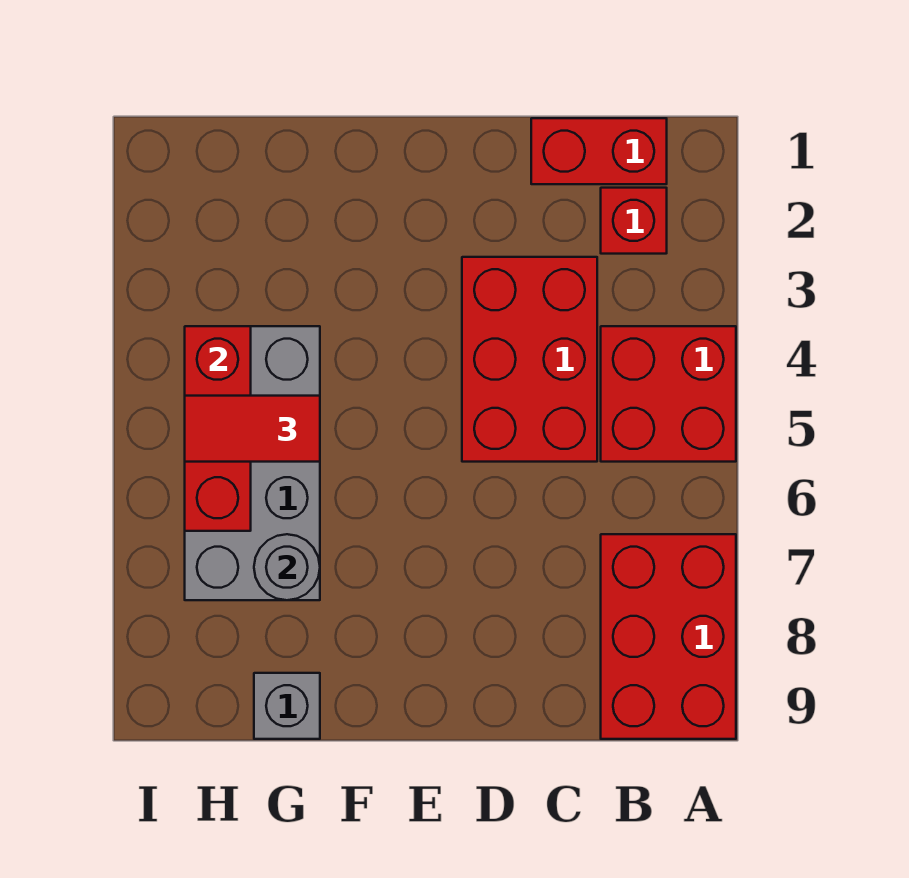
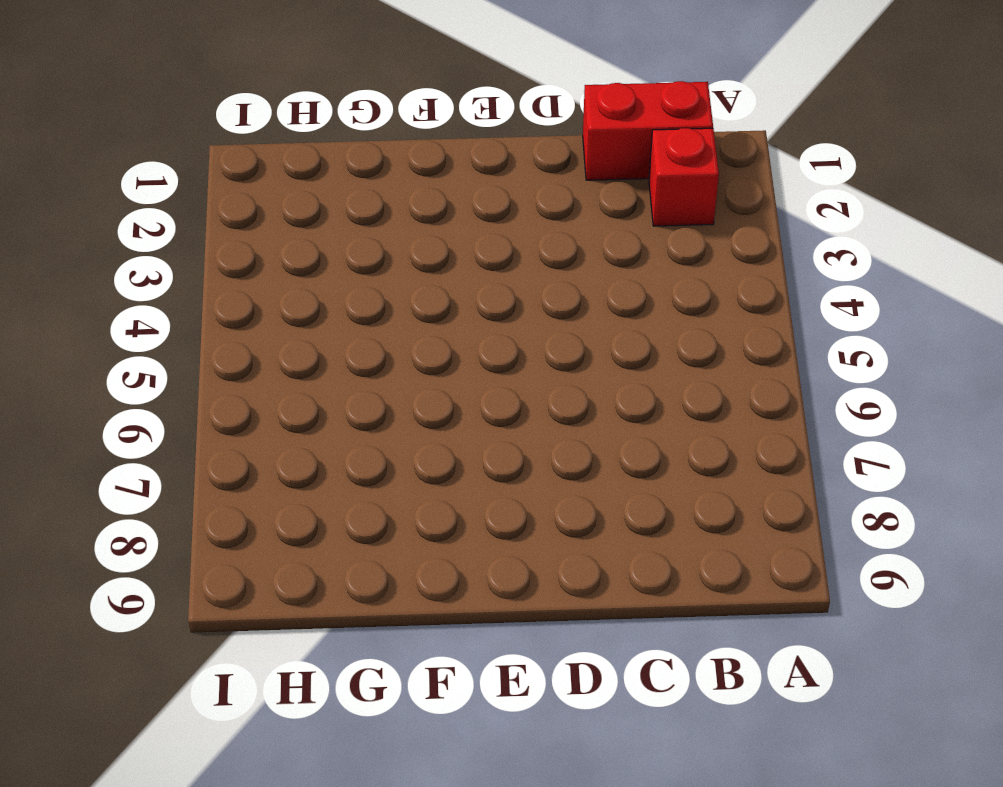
none -> red 2x2 brick [601,326,736,462]
none -> red 2x3 brick [601,534,736,739]

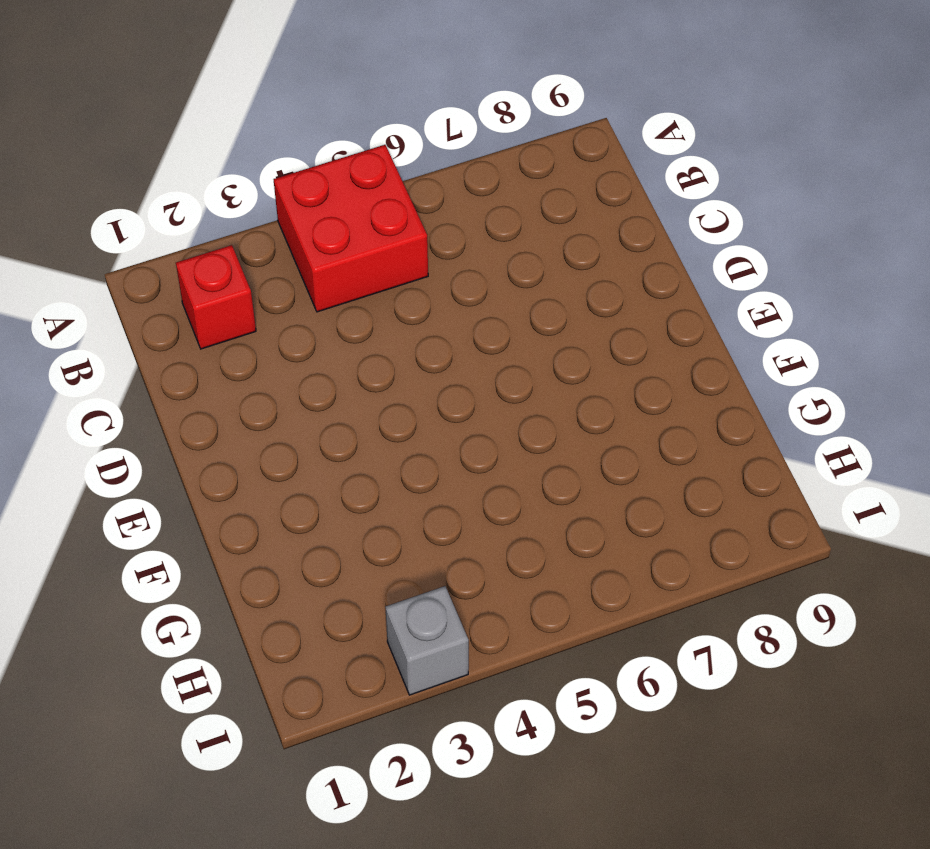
grey 1x1 brick [385,586,469,695] -> grey 1x1 brick moved to [254,673,320,739]
none -> red 2x3 brick [601,534,736,739]
none -> red 1x2 brick [531,118,667,184]

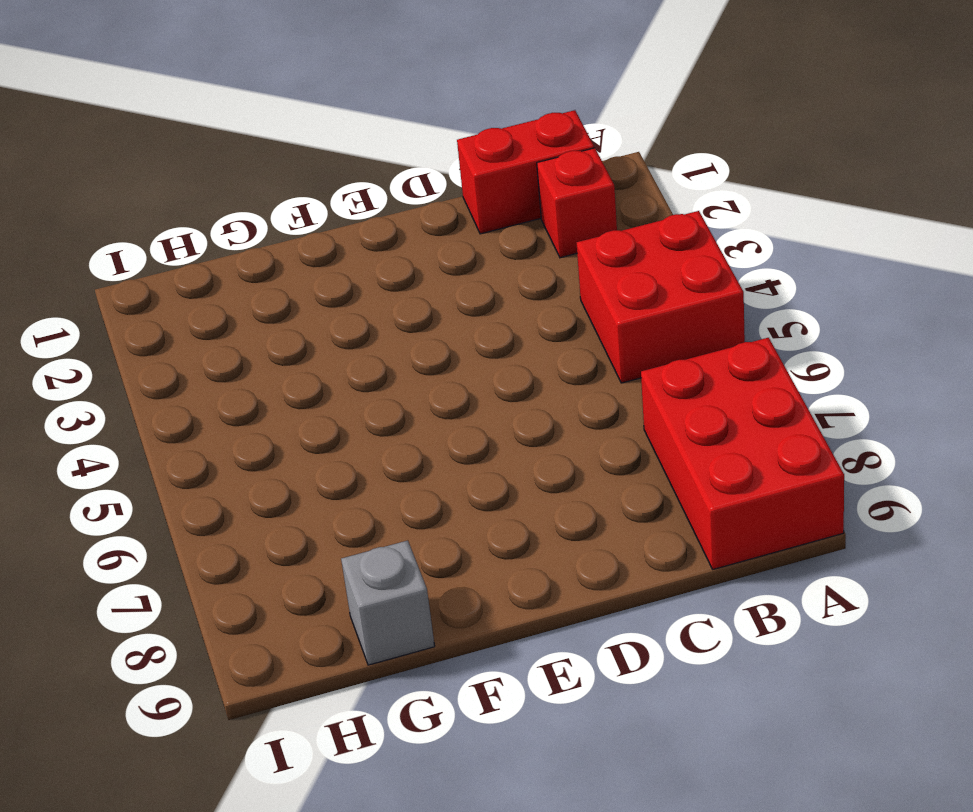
none -> red 2x3 brick [462,257,597,462]
none -> grey 2x4 brick [185,326,320,600]

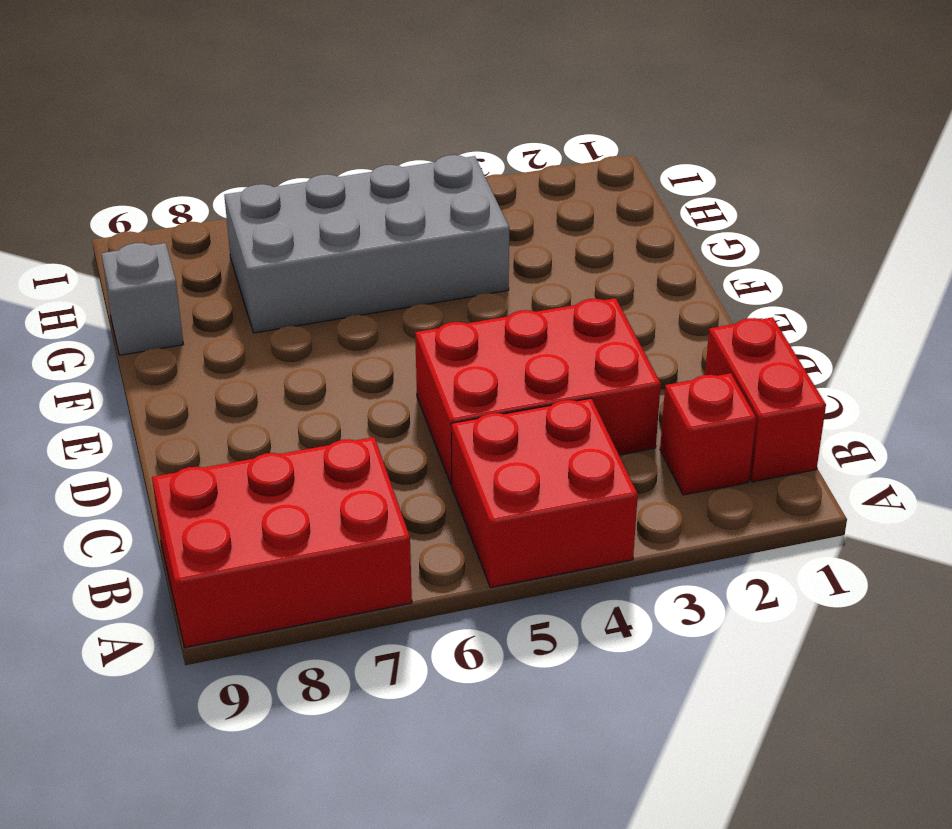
none -> grey 1x1 round brick [254,534,320,600]
none -> red 1x3 brick [185,326,251,531]

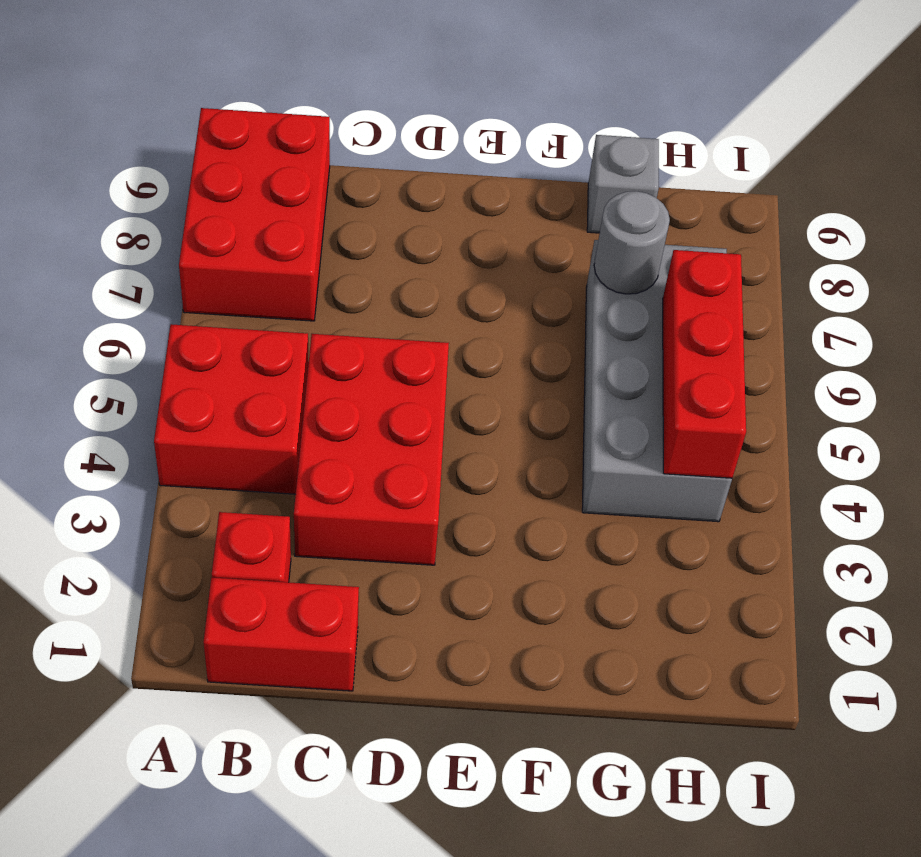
none -> red 1x2 tile [185,396,320,462]

